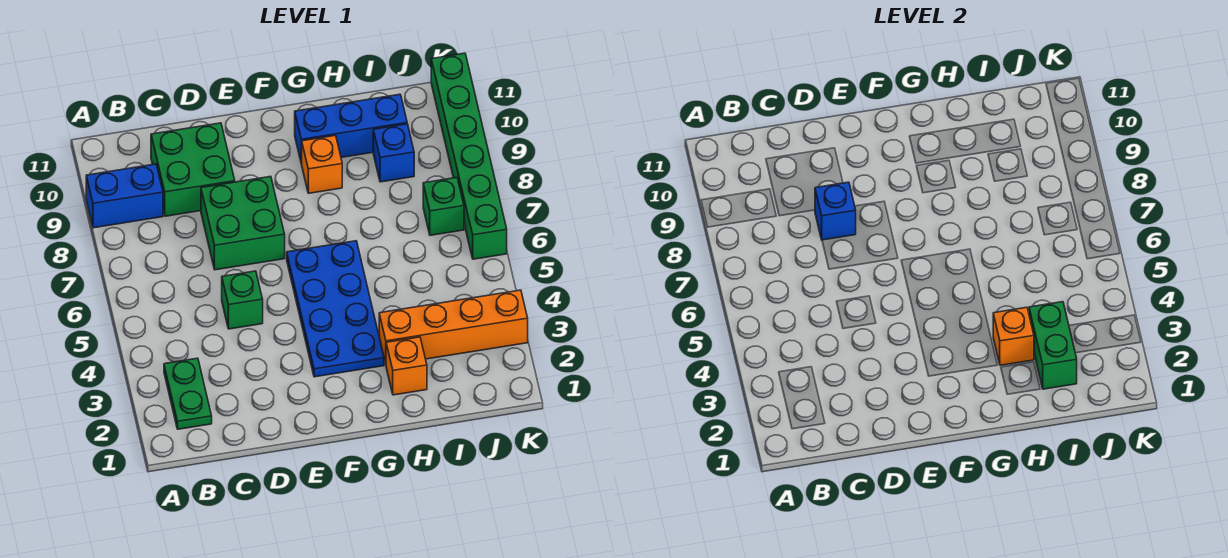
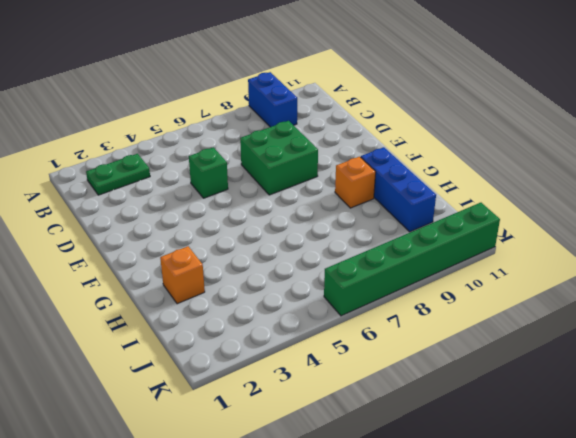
none -> green 2x2 brick [151,123,235,216]
none -> blue 2x4 plate [287,241,384,377]
none -> orange 1x4 brick [379,290,528,364]

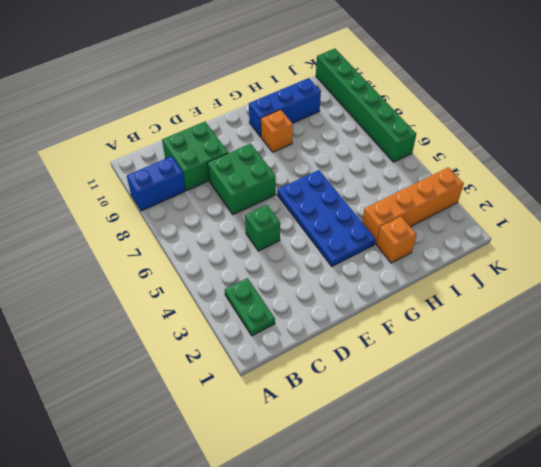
none -> blue 1x1 brick [373,124,414,182]
none -> green 1x1 brick [423,178,464,235]
none -> blue 1x1 brick [815,182,856,240]

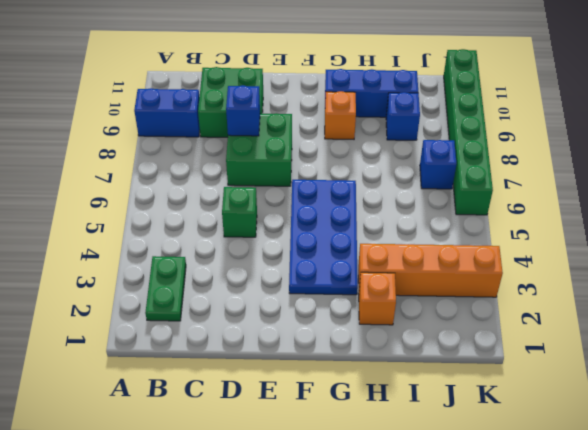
blue 1x1 brick [420,140,457,189] -> green 1x1 brick [423,178,464,235]
none -> orange 1x1 brick [993,307,1034,365]
none -> green 1x2 brick [1029,302,1077,389]

